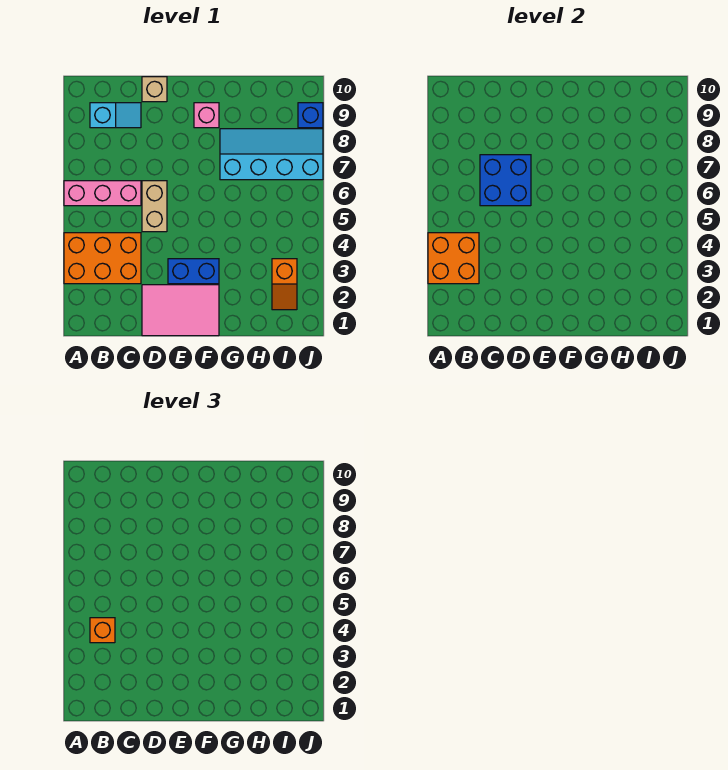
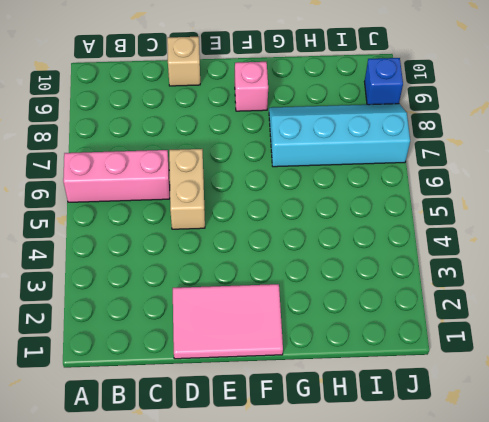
none -> orange 2x3 brick [64,233,141,284]
none -> cyan 1x2 slope [90,103,141,128]
none -> blue 1x2 brick [168,259,219,284]

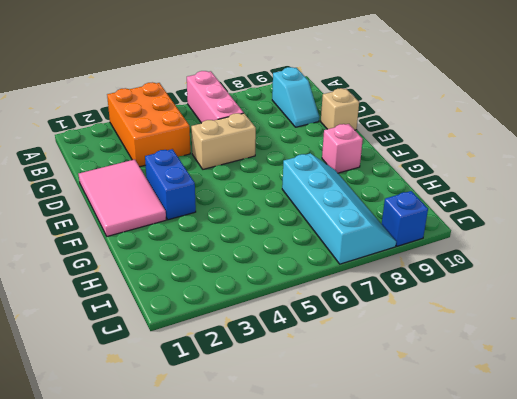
none -> orange 1x2 slope [272,259,297,310]
none -> orange 2x2 brick [428,233,479,284]
none -> blue 2x2 brick [480,155,531,206]

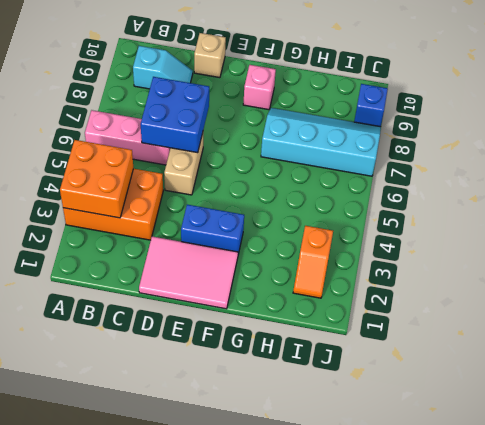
none -> orange 1x1 brick [90,618,115,643]

